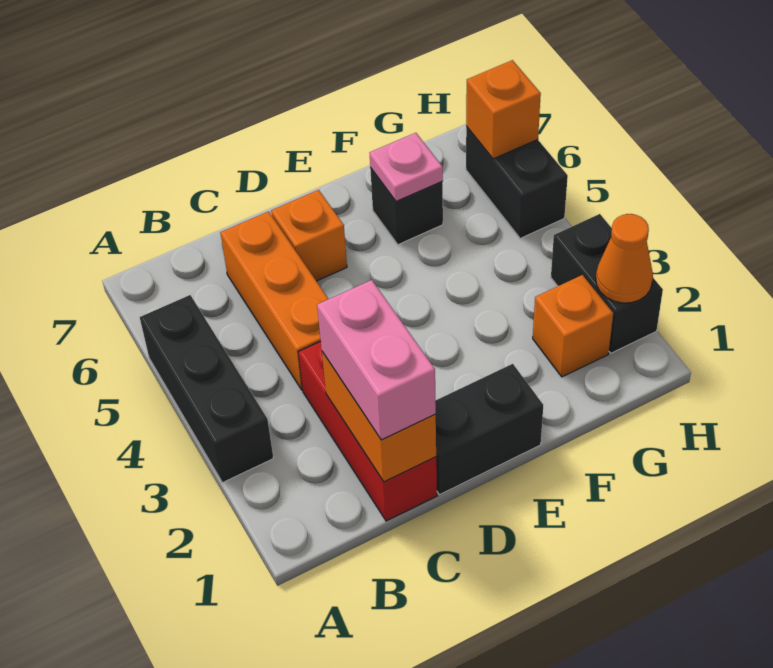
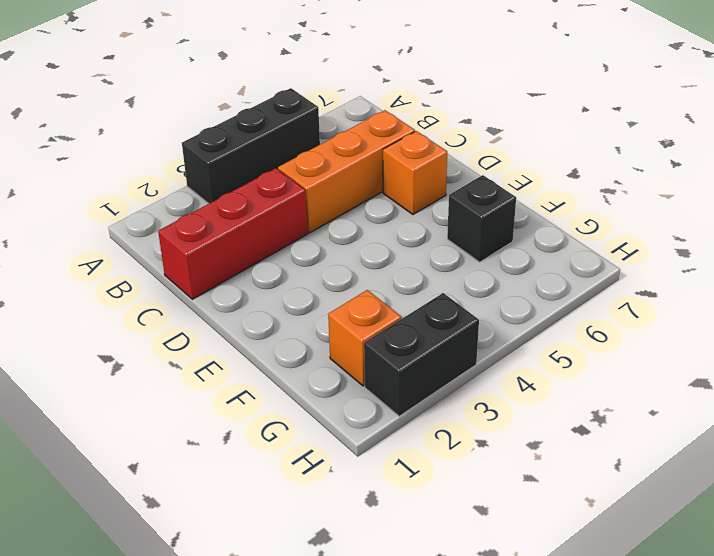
none -> black 1x2 brick [435,364,543,495]
none -> black 1x2 brick [466,126,568,239]
none -> orange 1x2 brick [322,352,436,482]

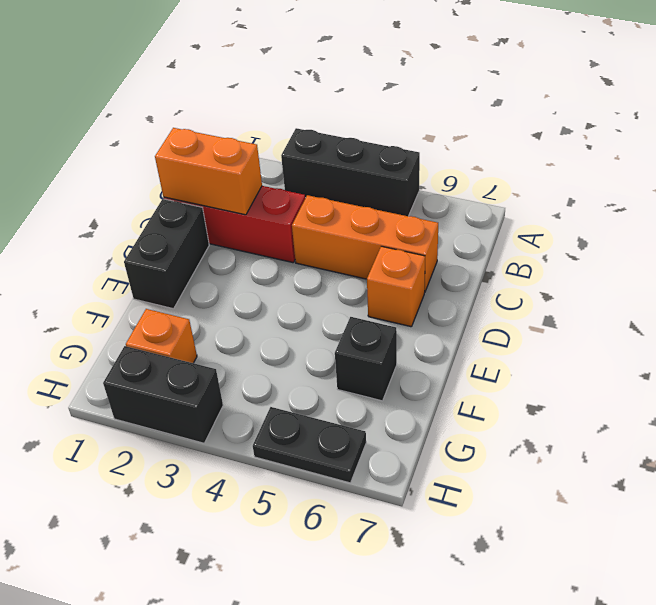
black 1x2 plate [253,407,366,483] -> black 1x2 brick [466,126,568,239]
none -> pink 1x1 plate [370,133,443,201]
none -> orange 1x1 cone [596,214,653,303]
none -> orange 1x1 brick [466,60,541,159]

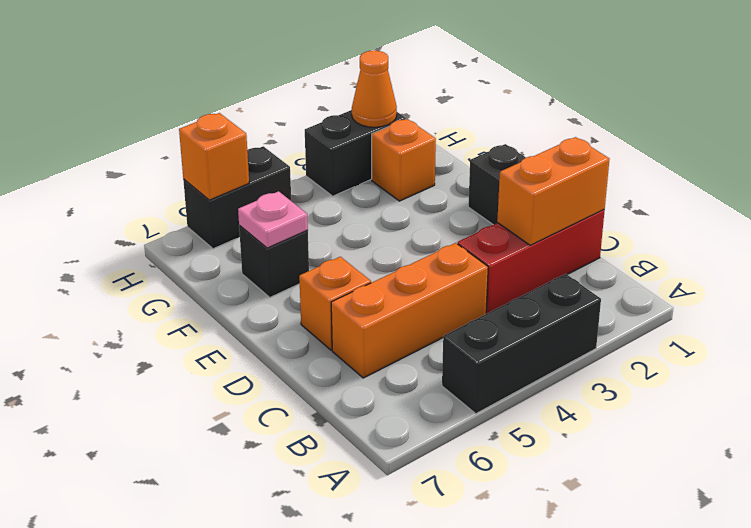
none -> pink 1x2 brick [317,280,436,440]

